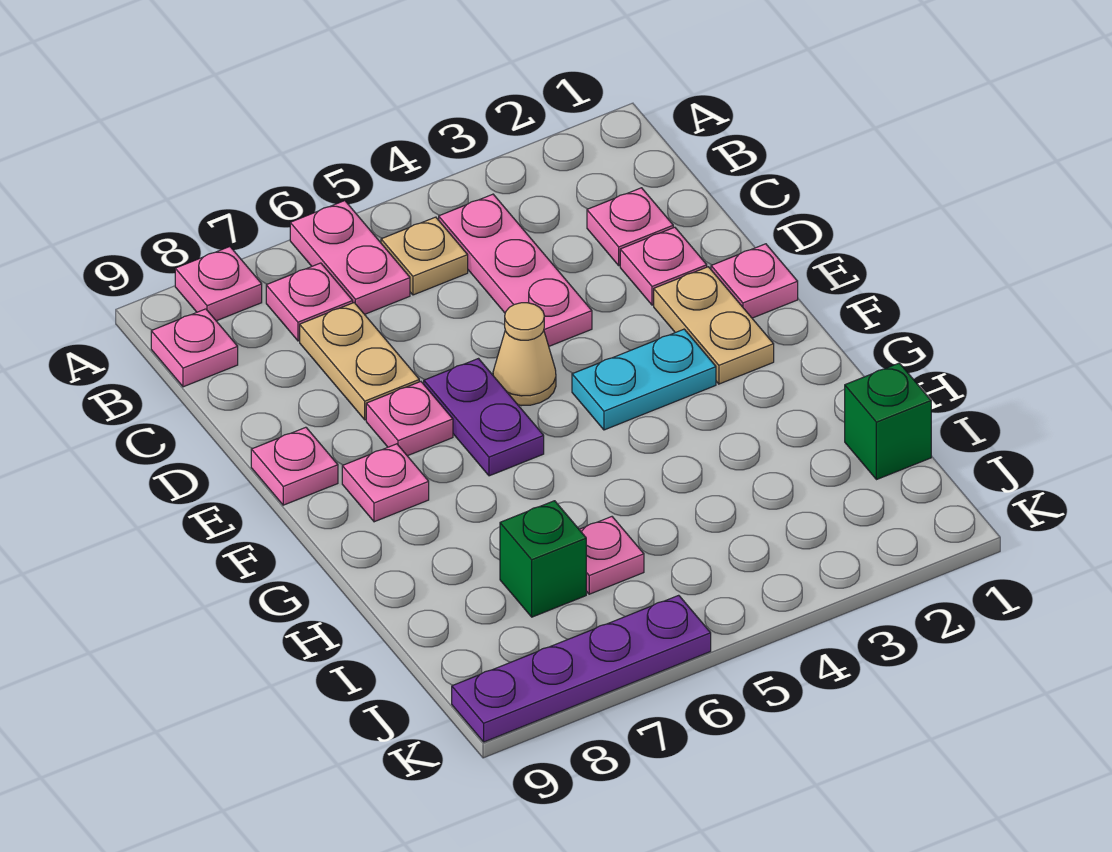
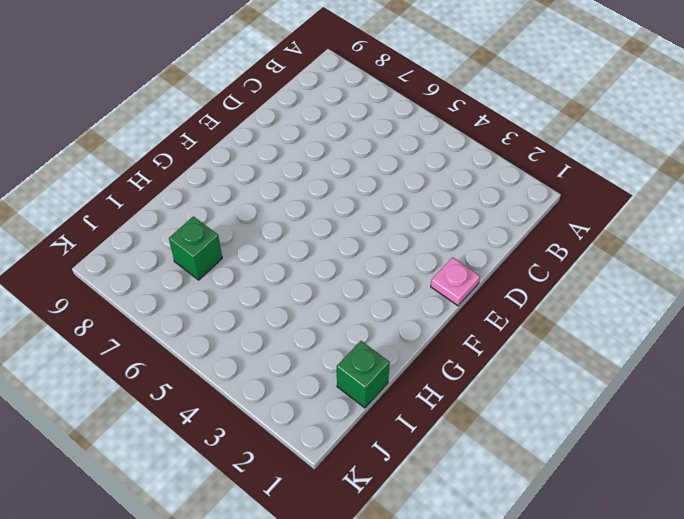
none -> pink 1x2 plate [290,201,410,314]
none -> pink 1x1 plate [175,247,262,321]
none -> pink 1x3 plate [439,194,592,346]

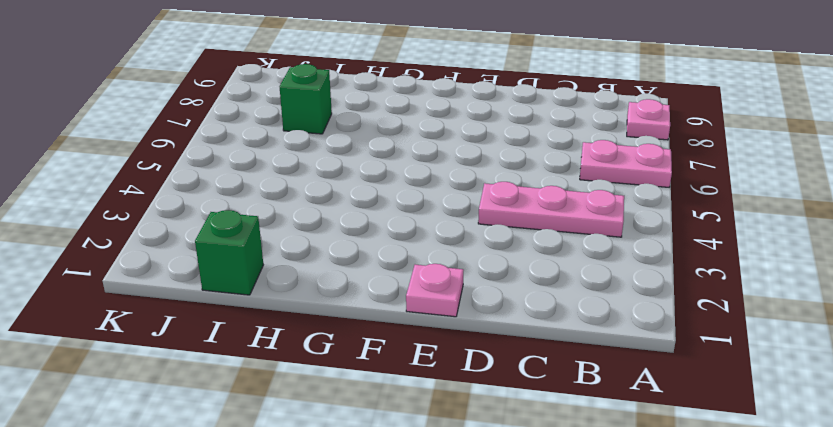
none -> tan 1x1 plate [381,217,468,295]
none -> pink 1x1 plate [266,263,353,341]
none -> pink 1x1 plate [151,309,238,387]

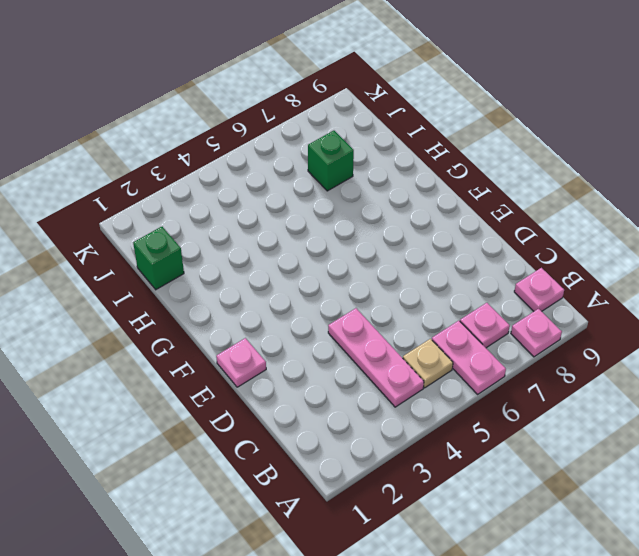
none -> pink 1x1 plate [587,188,673,266]
none -> tan 1x2 plate [300,303,419,420]
none -> pink 1x1 plate [620,227,707,305]

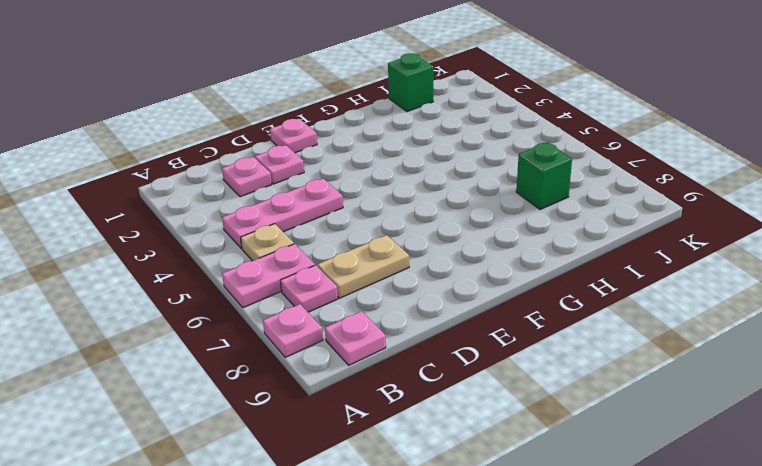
none -> tan 1x2 plate [654,267,774,384]
none -> tan 1x1 cone [493,303,556,406]
none -> purple 1x2 plate [424,359,544,476]

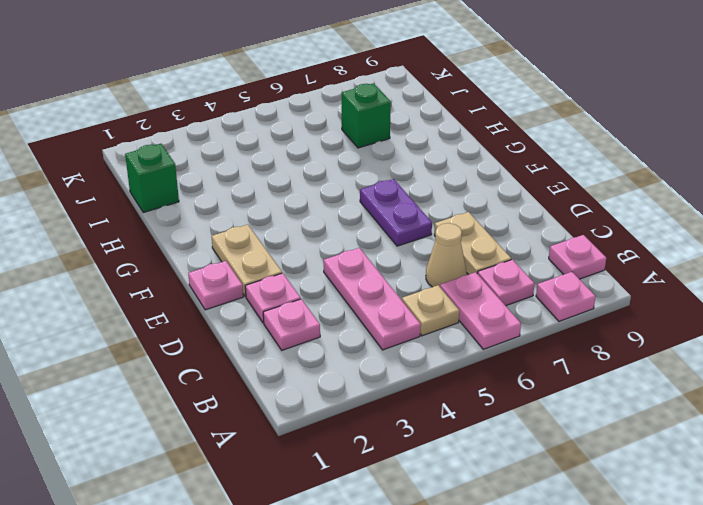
tan 1x1 cone [426,223,467,287] -> tan 1x1 cone moved to [493,303,556,406]
none -> pink 1x1 plate [366,382,453,456]
none -> pink 1x1 plate [251,427,338,505]
none -> cyan 1x2 plate [572,329,716,430]

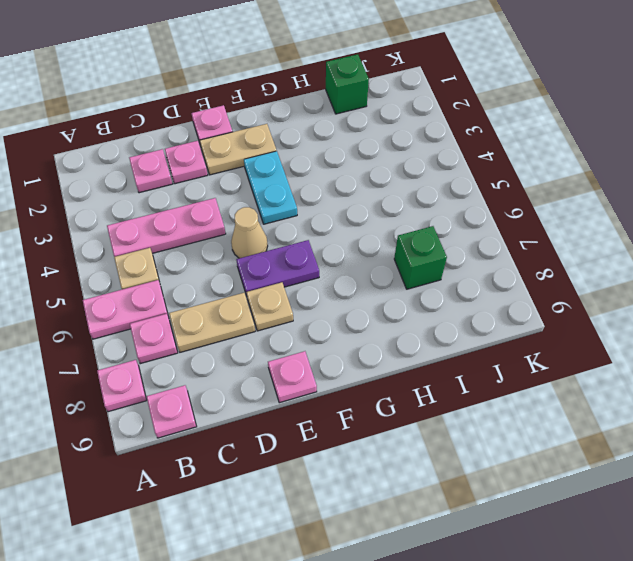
tan 1x1 plate [246,282,293,331] -> pink 1x1 plate [366,382,453,456]
none -> pink 1x1 plate [342,444,429,522]
none -> pink 1x1 plate [579,517,644,594]
none -> purple 1x4 plate [452,595,711,742]

